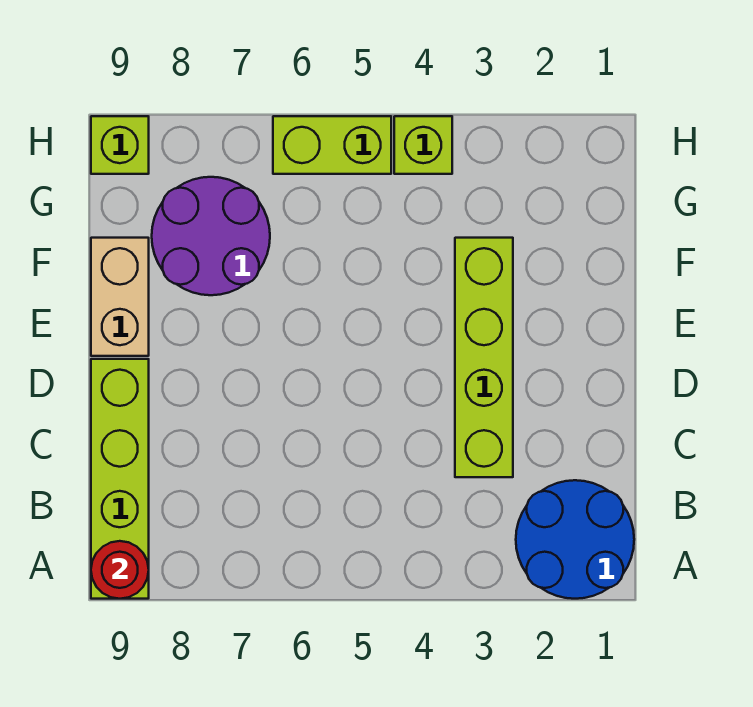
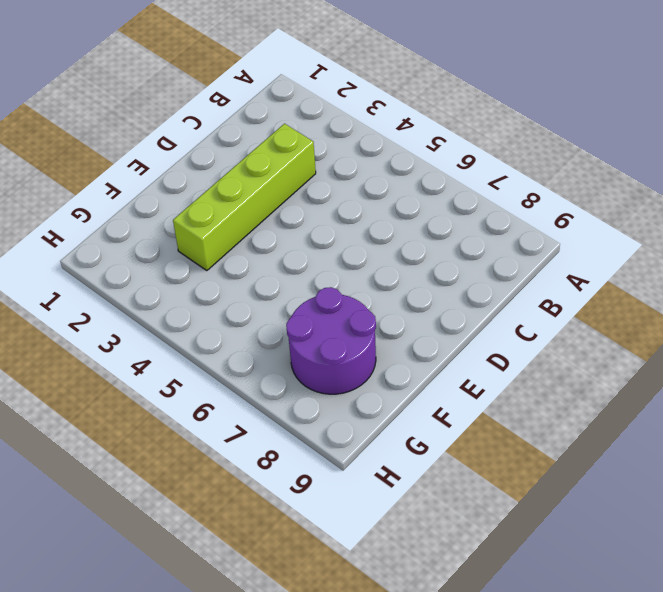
none -> blue 2x2 round brick [516,480,634,599]
none -> lime 1x4 brick [91,359,149,599]

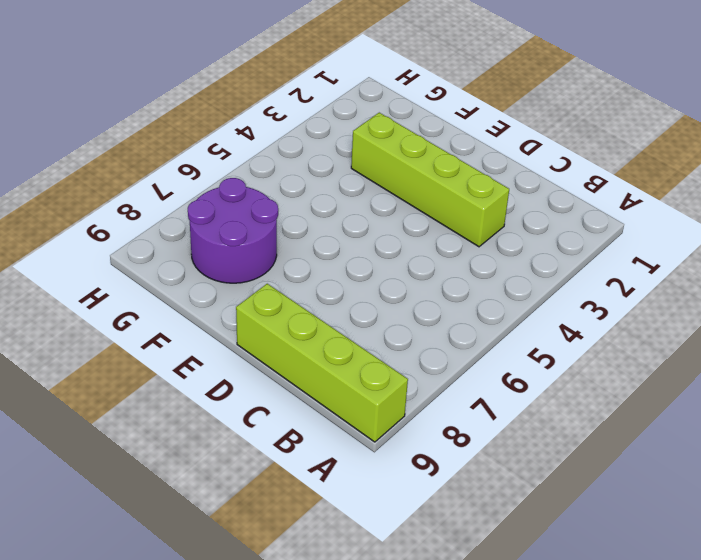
none -> blue 2x2 round brick [516,480,634,599]
none -> tan 1x2 brick [91,238,149,356]

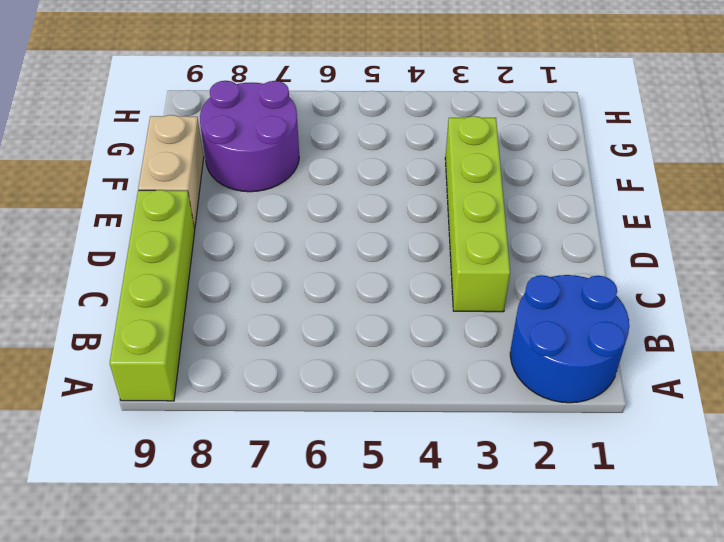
none -> lime 1x1 brick [394,116,452,174]
none -> lime 1x2 brick [273,116,391,174]

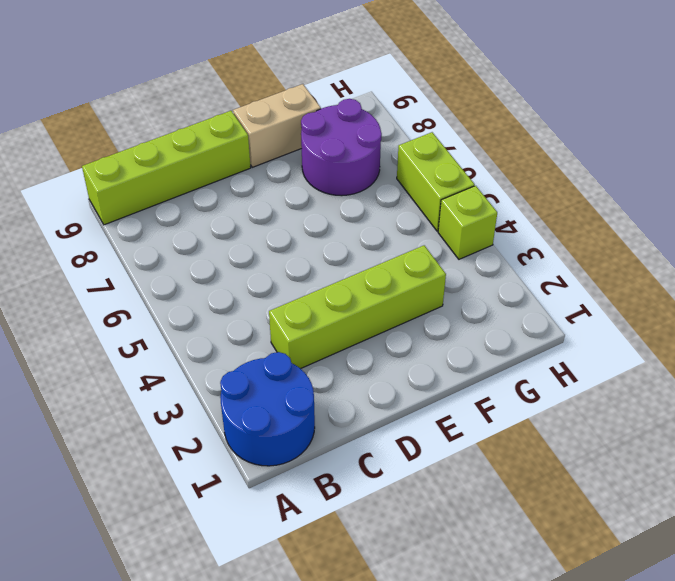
none -> lime 1x1 brick [91,116,149,174]
none -> red 1x1 round brick [91,541,149,599]

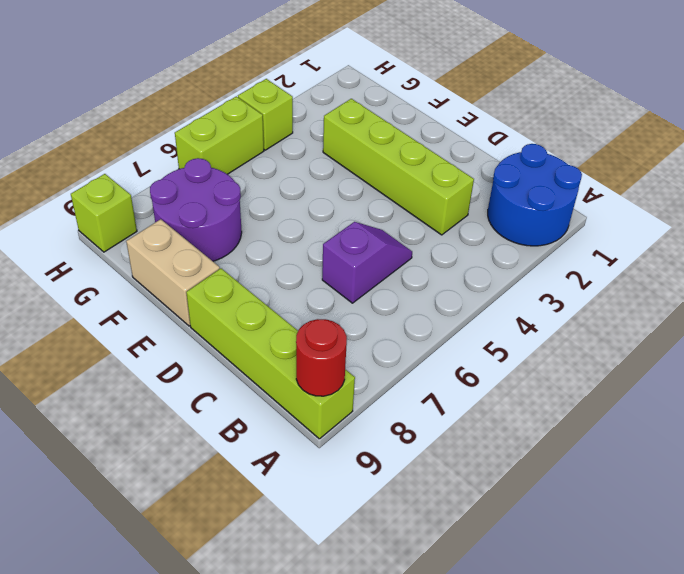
purple 1x2 slope [322,222,412,303] -> none

